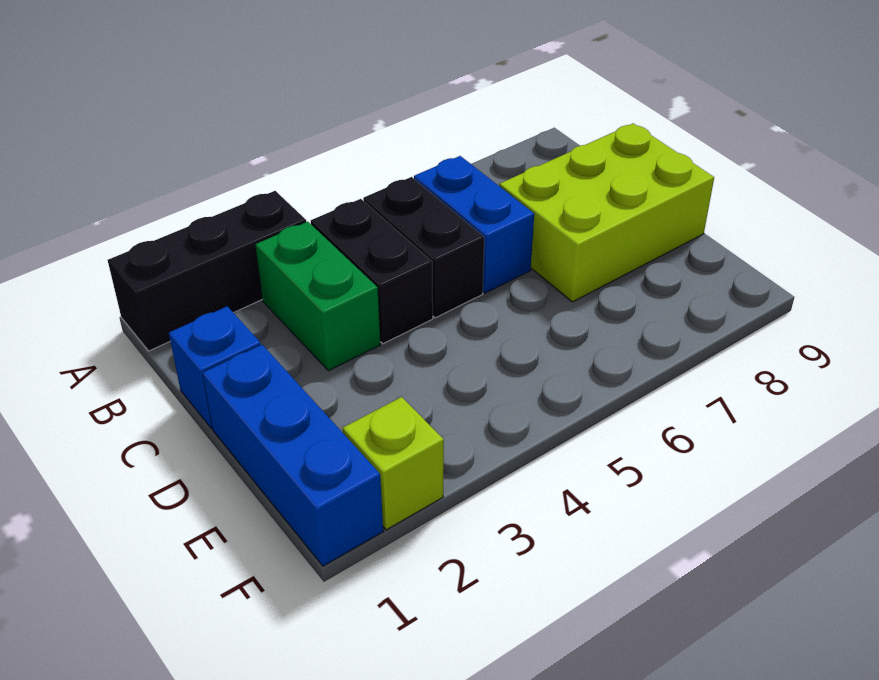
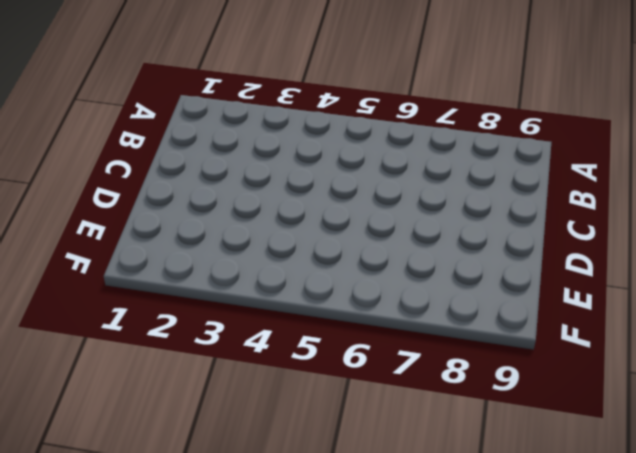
none -> black 1x3 brick [108,191,306,351]
none -> green 1x2 brick [255,222,380,371]

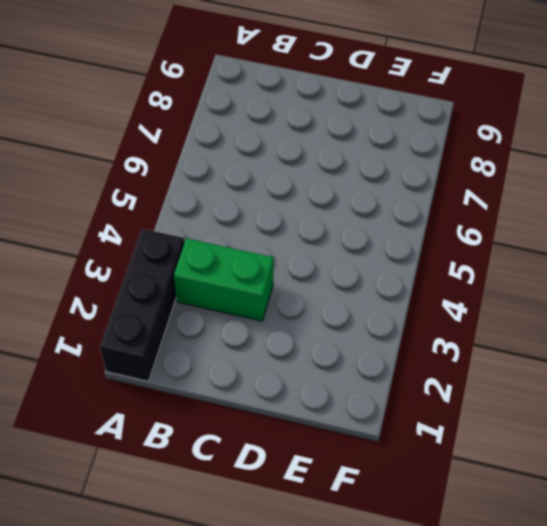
none -> black 1x2 brick [311,199,433,344]
none -> black 1x2 brick [363,177,484,318]

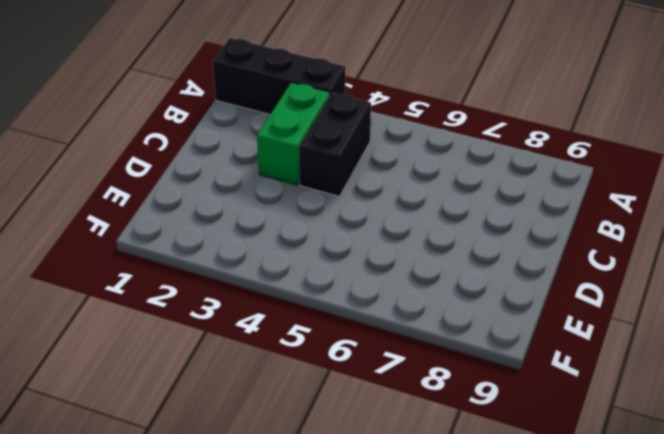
none -> black 1x2 brick [363,177,484,318]
none -> blue 1x2 brick [414,156,534,293]

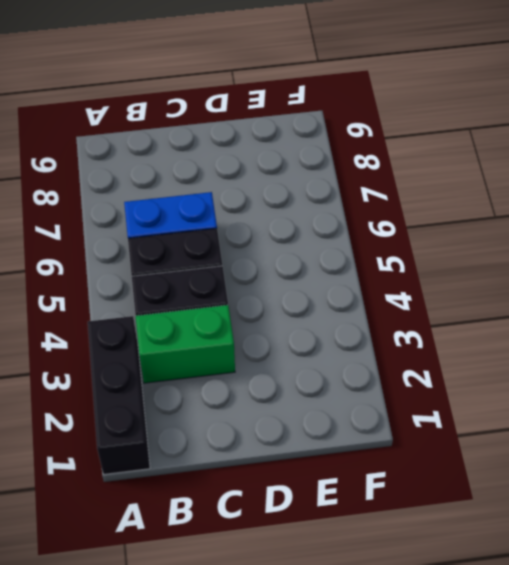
none -> blue 1x1 brick [169,306,261,429]
none -> lime 2x3 brick [499,123,714,302]

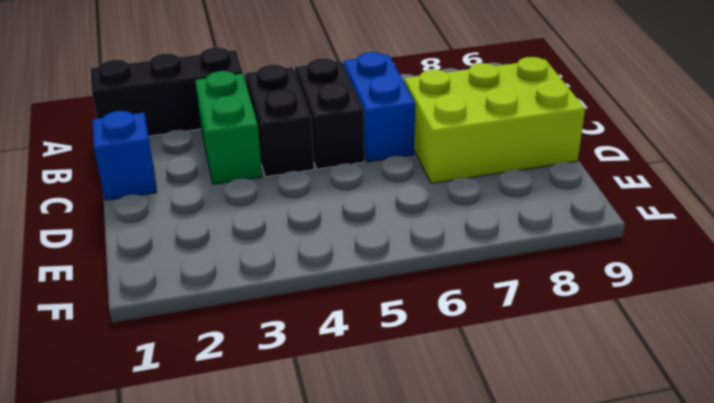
none -> blue 1x3 brick [202,345,383,566]
none -> lime 1x1 brick [343,397,444,530]

